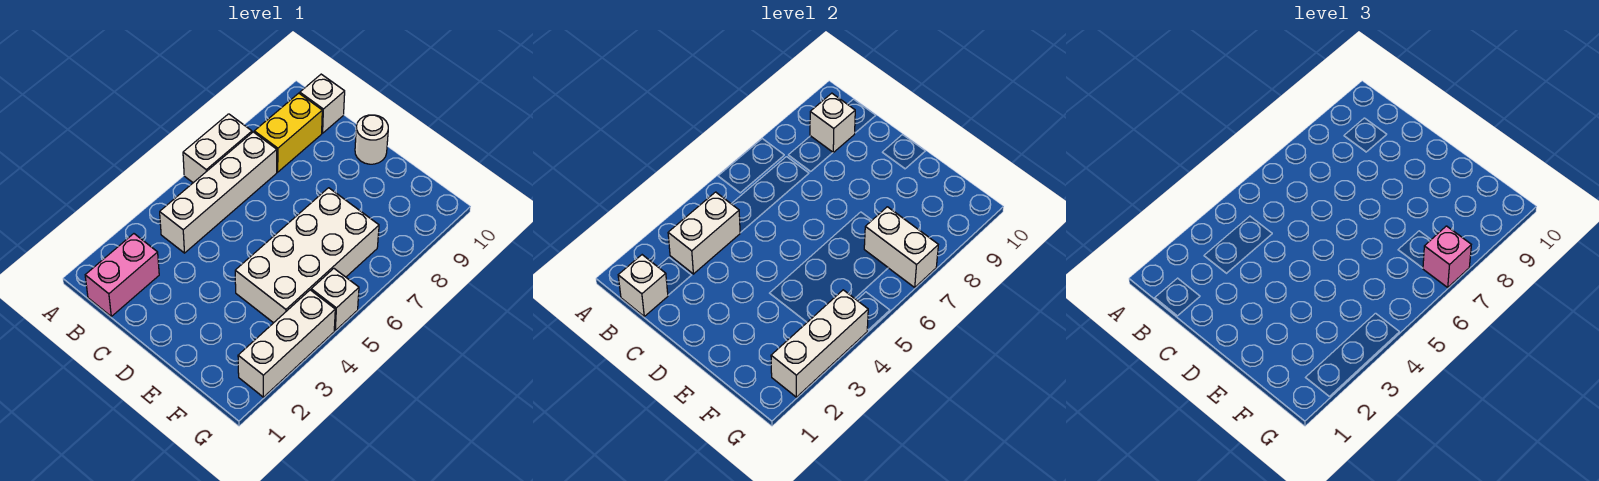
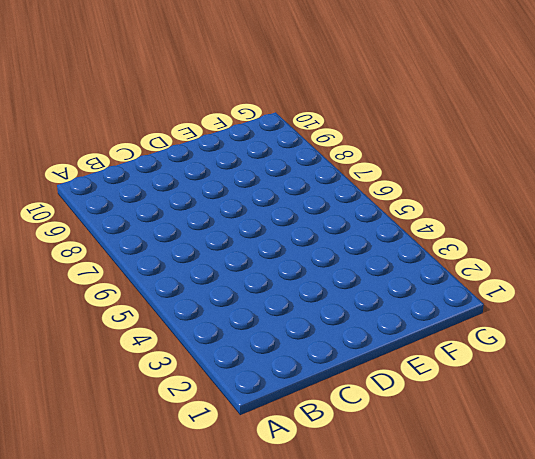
none -> white 1x2 brick [183,114,252,183]
none -> pink 1x2 brick [85,234,159,316]
none -> white 1x4 brick [160,132,277,253]

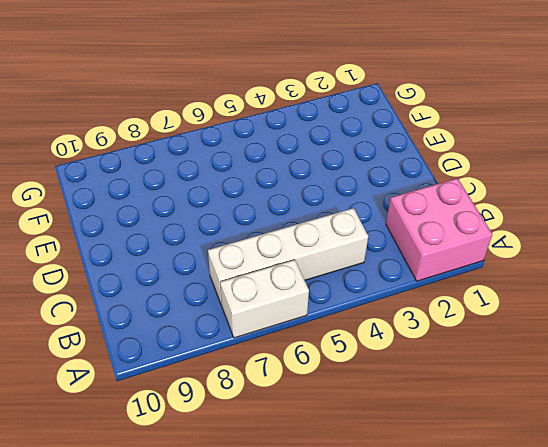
pink 2x2 brick [386,178,492,281] -> pink 1x2 brick [85,234,159,316]
none -> yellow 1x2 brick [254,93,322,172]
none -> white 1x1 brick [300,74,345,133]
none -> white 1x1 round brick [355,115,388,164]

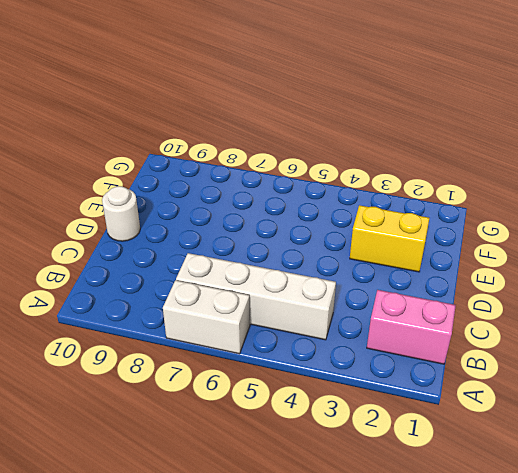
yellow 1x2 brick [350,205,429,272] -> yellow 1x2 brick moved to [254,93,322,172]
none -> white 1x1 brick [300,74,345,133]
none -> white 2x4 brick [235,188,379,323]
none -> white 1x3 brick [238,290,335,397]

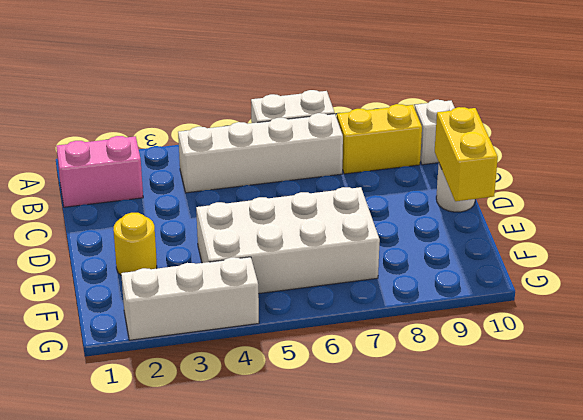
yellow 1x2 brick [435,107,498,201] -> none
yellow 1x1 round brick [113,213,157,275] -> none
none -> white 1x1 brick [311,269,359,330]
none -> white 1x1 brick [618,255,668,316]
none -> white 1x2 brick [668,192,740,274]

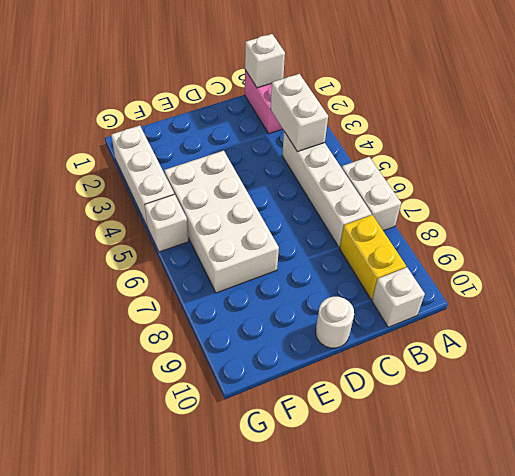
none -> white 1x1 brick [810,93,855,152]
none -> white 1x2 brick [864,207,938,287]
none -> white 1x3 brick [771,290,868,397]

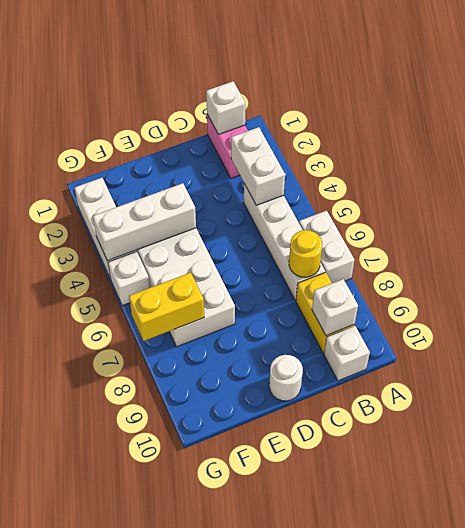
yellow 1x1 round brick [289,230,322,277] -> none
white 1x3 brick [93,183,196,261] -> white 1x3 brick turned to [771,290,868,397]
yellow 1x2 brick [129,273,204,341] -> white 1x2 brick [864,207,938,287]
none -> pink 1x1 brick [1423,226,1471,287]

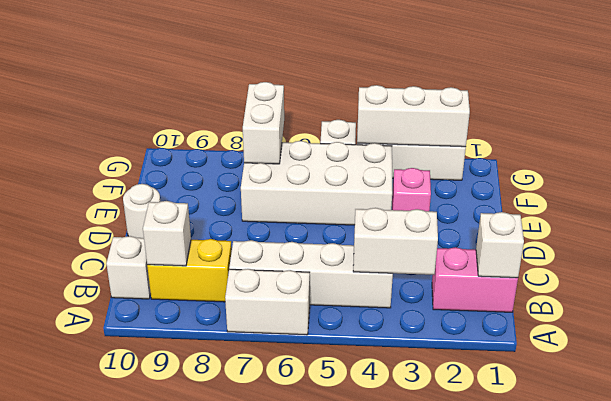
pink 1x1 brick [392,168,431,211] -> pink 1x1 brick moved to [1423,226,1471,287]

